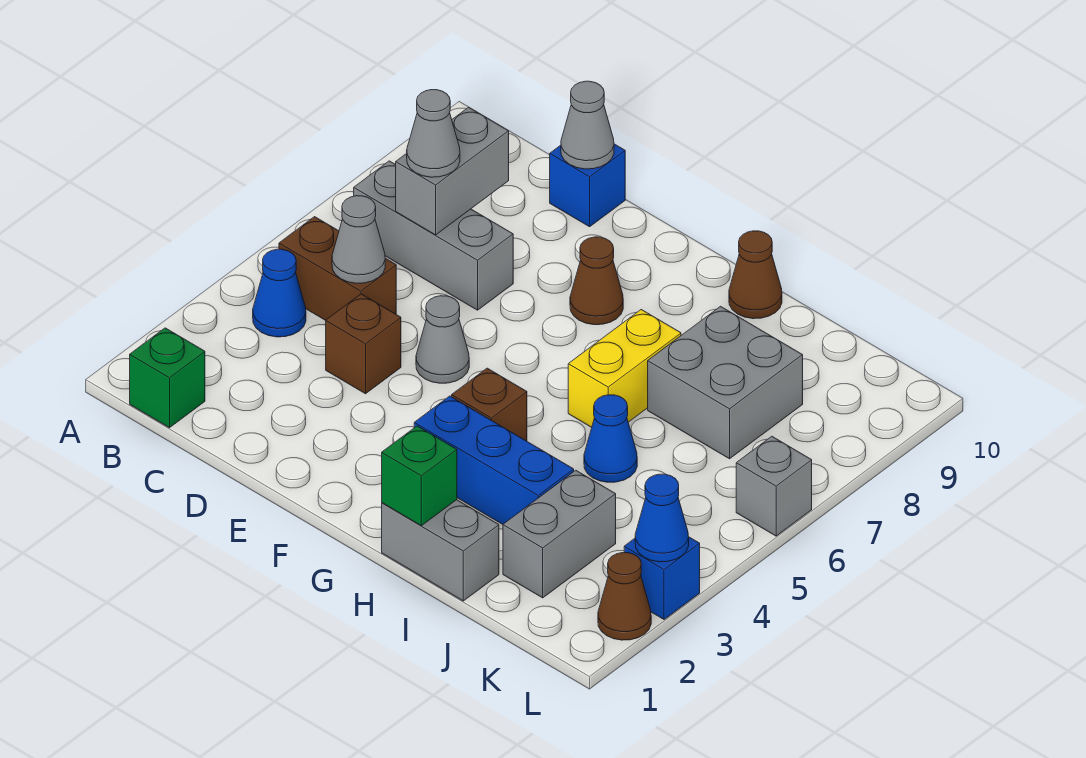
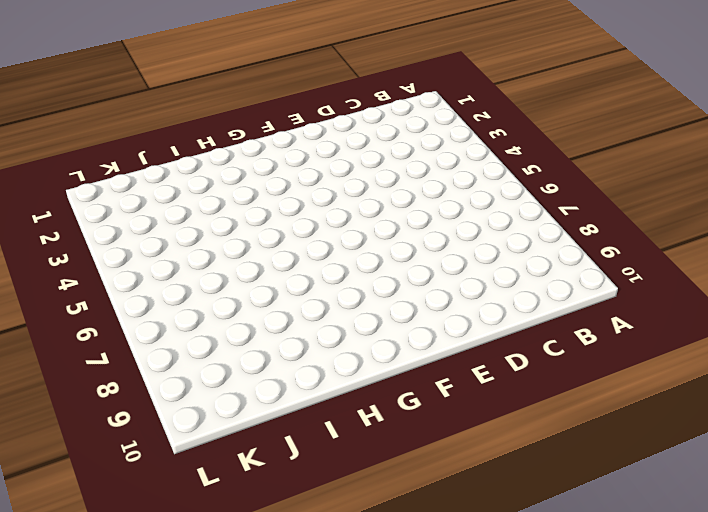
none -> green 1x1 brick [130,328,205,428]
none -> blue 1x1 cone [253,249,306,337]
none -> brown 1x2 brick [279,217,396,320]

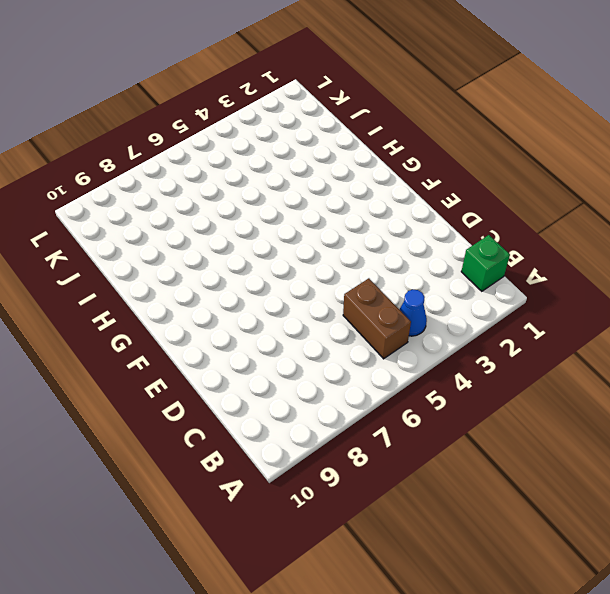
none -> grey 1x3 brick [354,161,513,310]
none -> brown 1x1 brick [326,294,401,394]
none -> blue 1x1 brick [550,144,625,227]

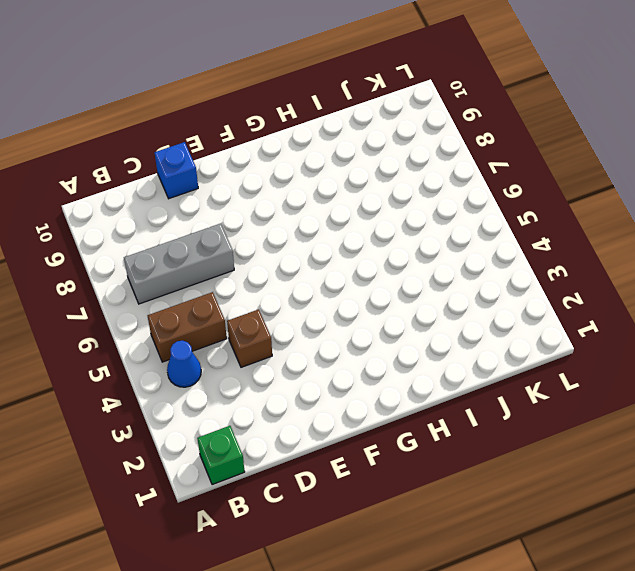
none -> grey 1x1 cone [416,296,469,383]
none -> brown 1x1 cone [570,237,623,325]
none -> blue 1x3 brick [414,396,574,524]

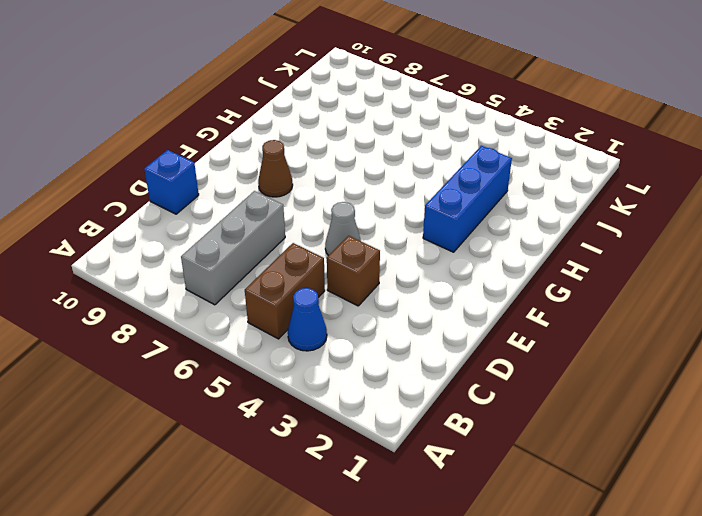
none -> green 1x1 brick [130,328,205,428]
none -> brown 1x1 brick [452,368,527,441]
none -> grey 1x2 brick [382,500,499,601]

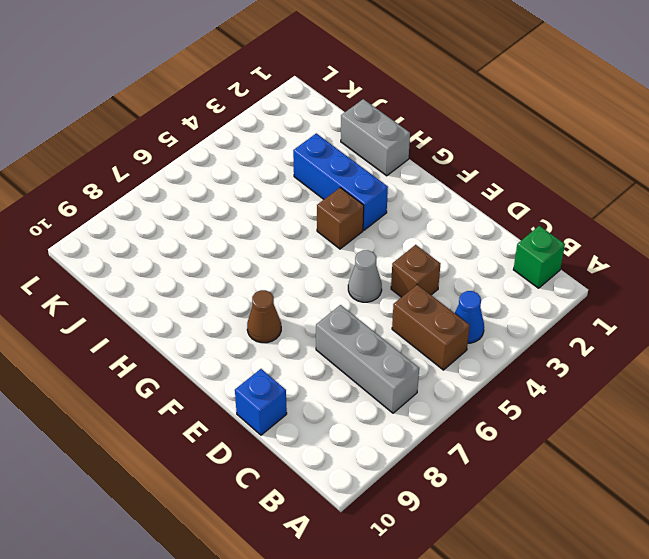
none -> yellow 1x2 brick [568,310,681,427]
none -> brown 1x1 cone [729,231,782,319]
none -> blue 1x1 cone [584,395,637,482]

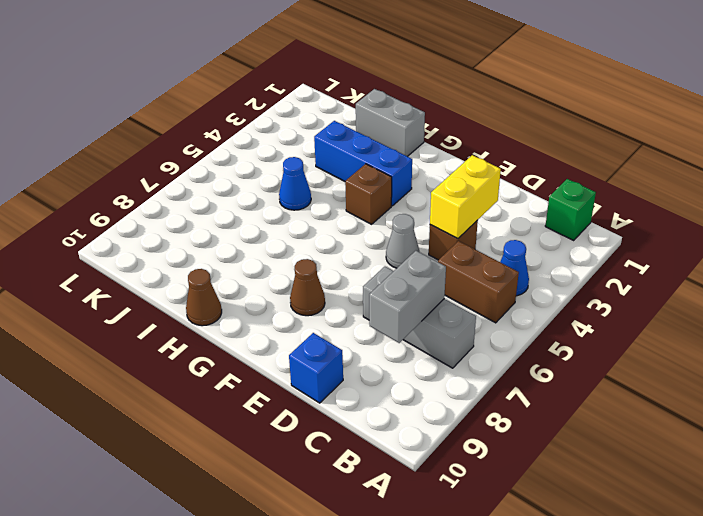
yellow 1x2 brick [430,155,501,239] -> yellow 1x2 brick moved to [568,310,681,427]
none -> grey 2x2 brick [648,306,803,459]
none -> grey 1x2 brick [503,470,616,598]
none -> brown 1x1 cone [598,553,651,640]

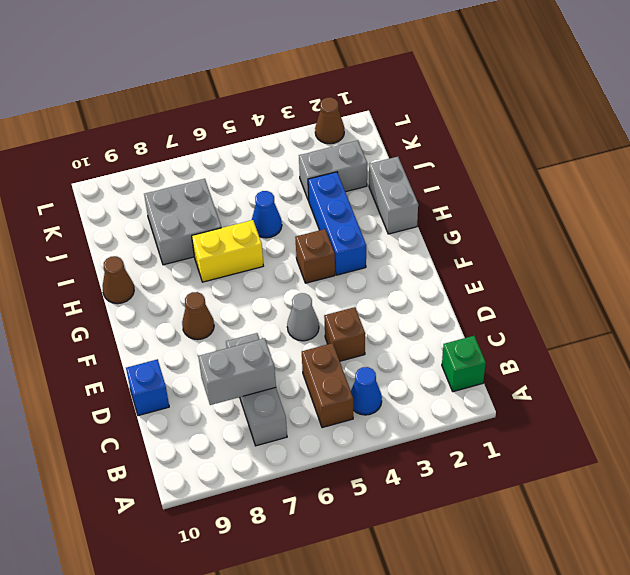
none -> blue 1x1 brick [624,537,700,619]
none -> grey 1x1 brick [736,436,812,536]
none -> grey 1x1 cone [332,196,385,283]

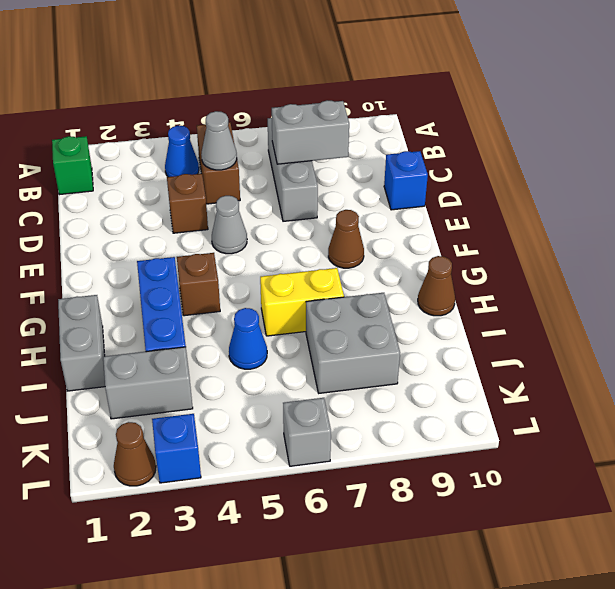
none -> grey 1x1 cone [561,81,614,169]
none -> green 1x1 brick [382,426,457,526]
none -> blue 1x1 cone [635,474,689,562]

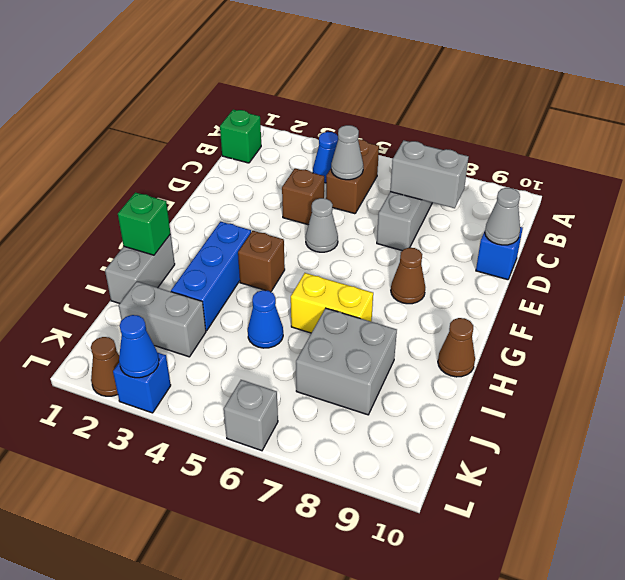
none -> grey 1x1 cone [407,90,460,177]

